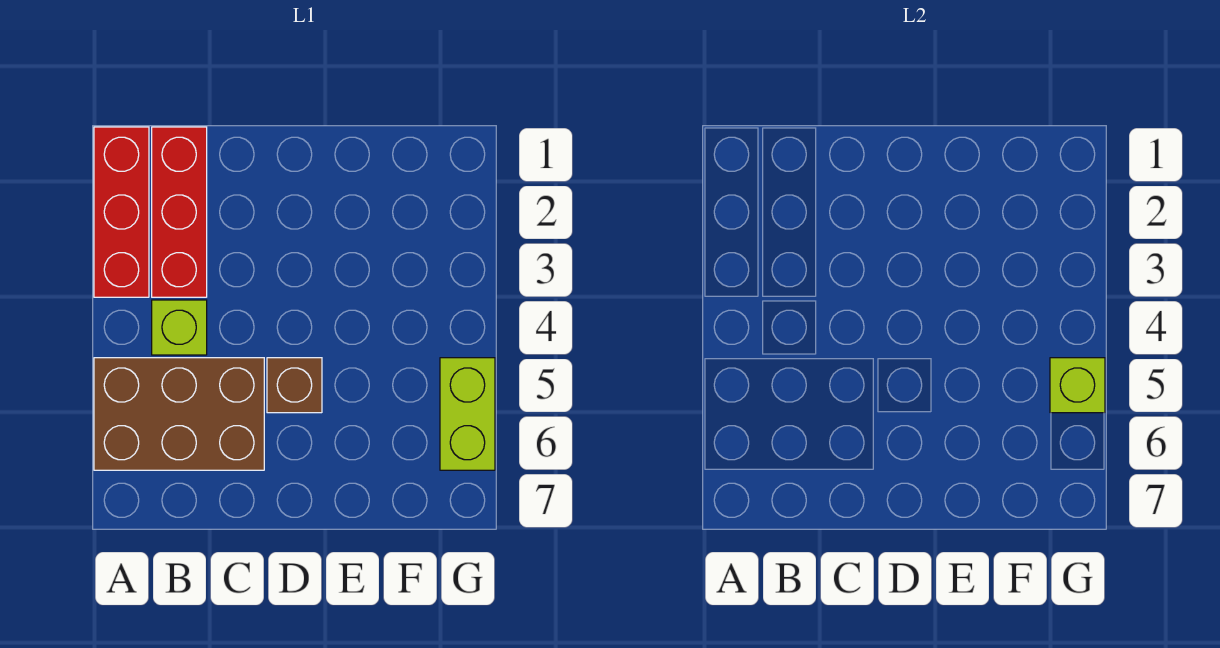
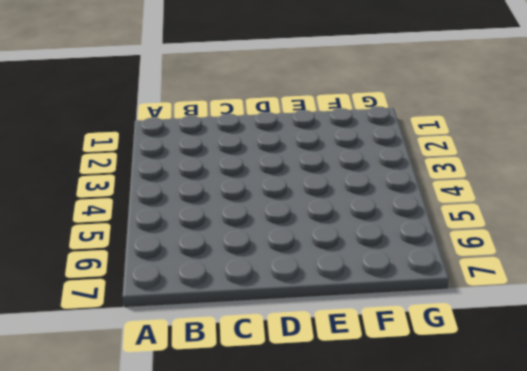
none -> red 1x3 brick [94,127,149,297]
none -> brown 2x3 brick [94,358,264,470]

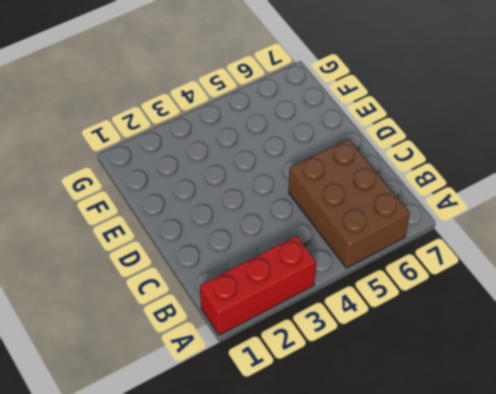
none -> red 1x3 brick [152,127,207,297]
none -> lime 1x1 brick [152,300,207,355]

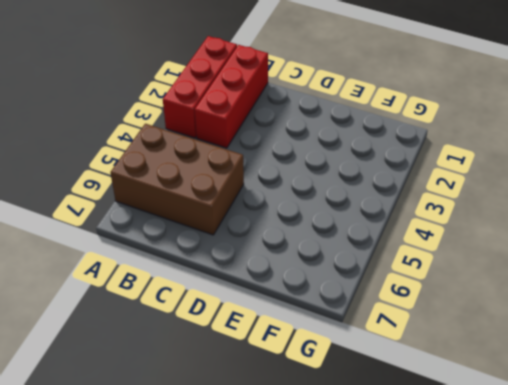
none -> lime 1x1 brick [152,300,207,355]
none -> brown 1x1 brick [267,358,322,413]

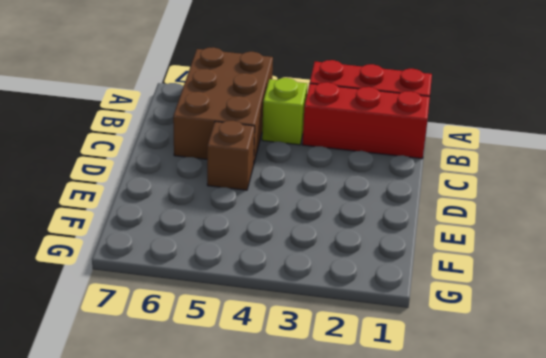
none -> lime 1x2 brick [440,358,495,470]
none -> lime 1x1 brick [1050,358,1105,413]

